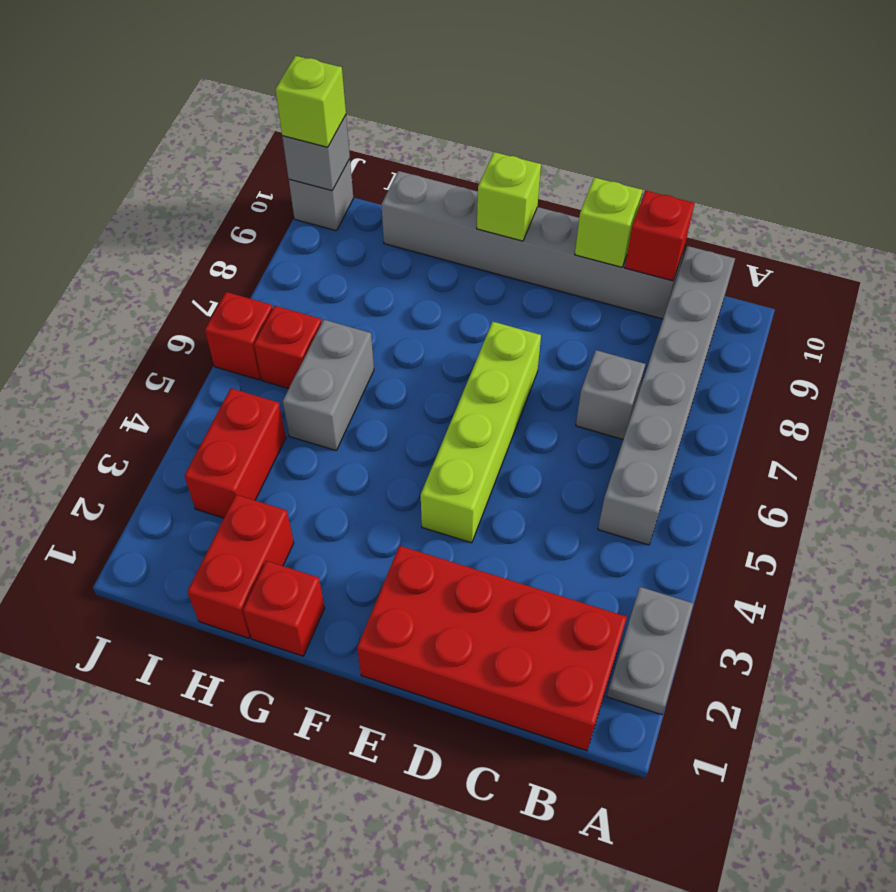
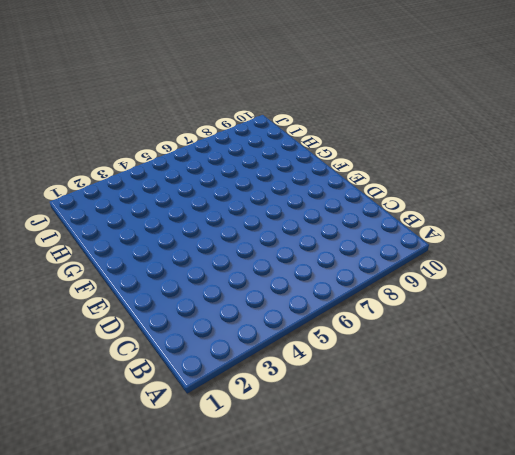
none -> grey 1x2 plate [607,587,693,715]
none -> red 2x4 brick [357,546,627,751]
none -> grey 1x6 brick [598,246,735,545]

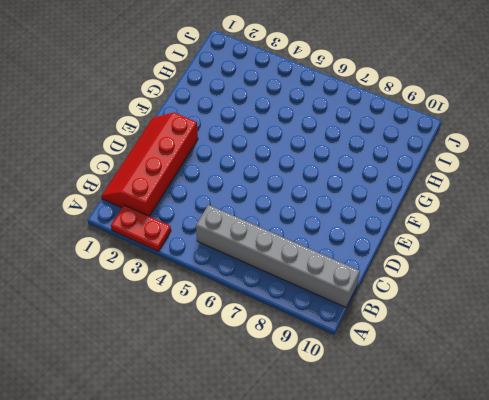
red 1x2 plate [111,205,171,251] -> grey 1x2 plate [607,587,693,715]
red 2x4 slope [101,113,198,216] -> red 2x4 brick [357,546,627,751]
none -> grey 1x1 brick [576,350,645,439]
none -> grey 1x6 brick [381,171,684,319]
none -> lime 1x4 brick [421,322,541,543]

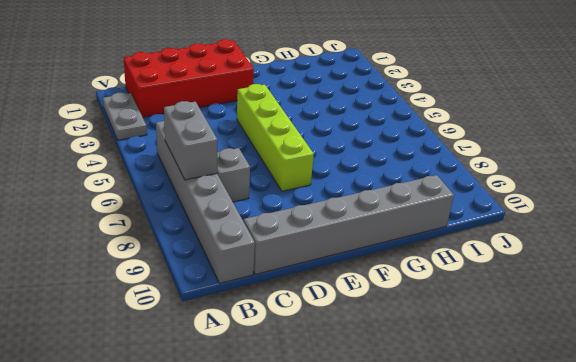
grey 1x2 brick [164,101,217,180] -> grey 1x2 brick moved to [283,320,374,450]
none -> red 1x1 brick [243,561,325,656]
none -> red 1x2 brick [187,495,294,638]
none -> red 1x2 brick [184,388,286,518]

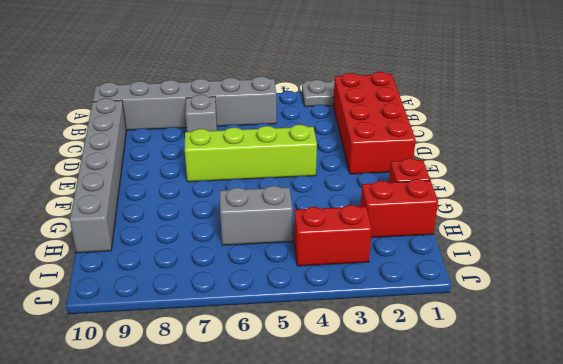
none -> red 1x1 brick [254,306,322,389]
none -> red 1x1 brick [205,292,273,380]
none -> grey 1x1 brick [289,159,353,231]

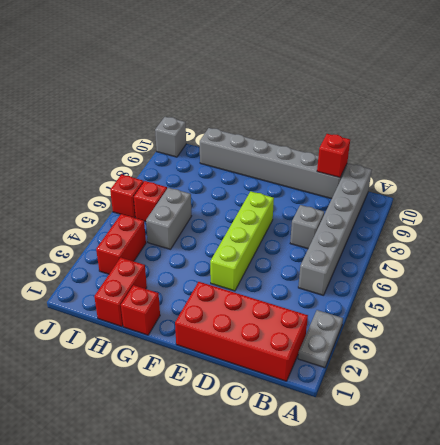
none -> lime 1x1 brick [575,177,643,267]
none -> lime 1x1 brick [477,152,541,241]
none -> grey 1x1 brick [282,115,350,191]

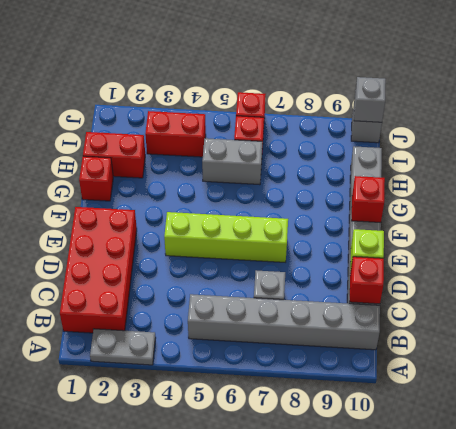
red 1x1 brick [351,176,385,222] -> lime 1x1 brick [477,152,541,241]
none -> lime 1x1 brick [275,56,346,147]

